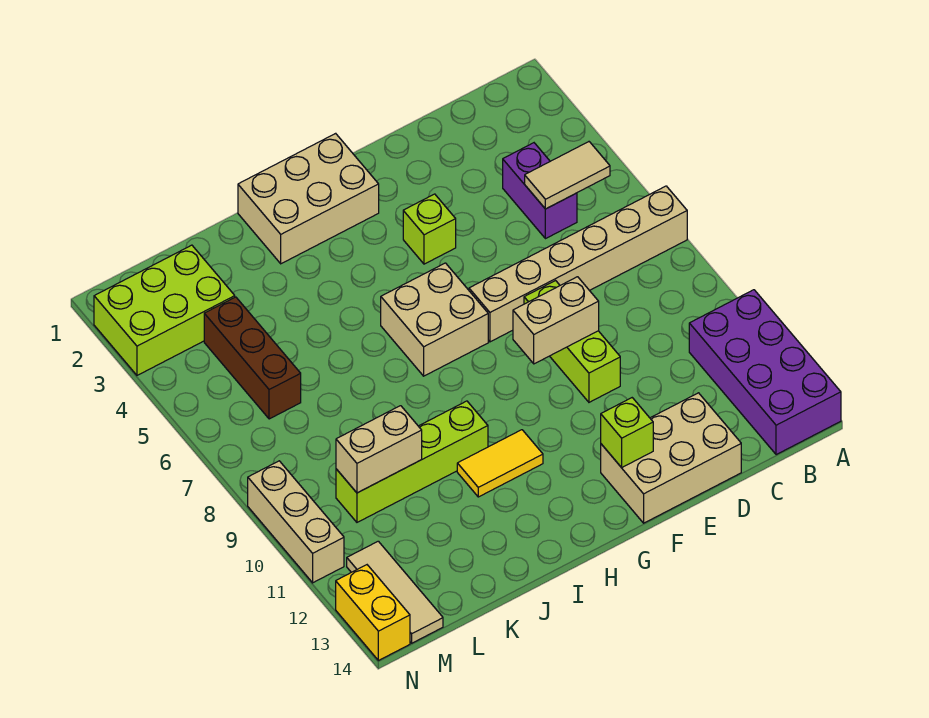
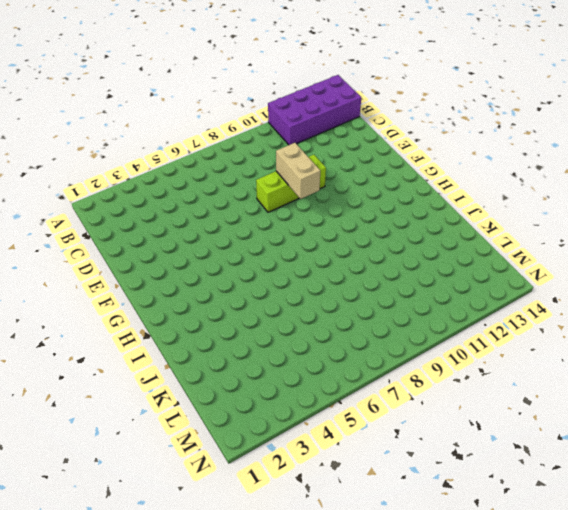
none -> tan 1x6 brick [469,186,687,342]
none -> purple 1x2 brick [503,143,577,239]
none -> tan 2x3 brick [601,393,741,523]

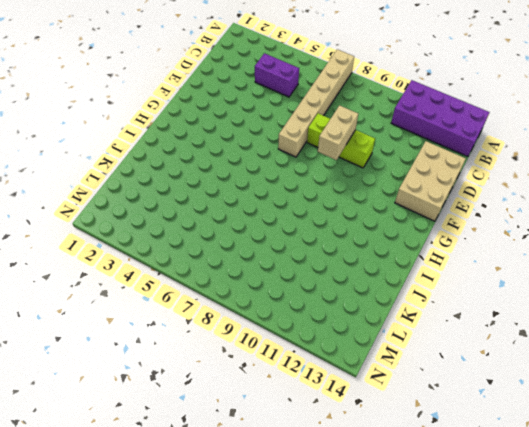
none -> lime 1x1 brick [403,194,456,264]
none -> tan 2x3 brick [238,133,379,264]
none -> tan 2x2 brick [381,263,488,376]

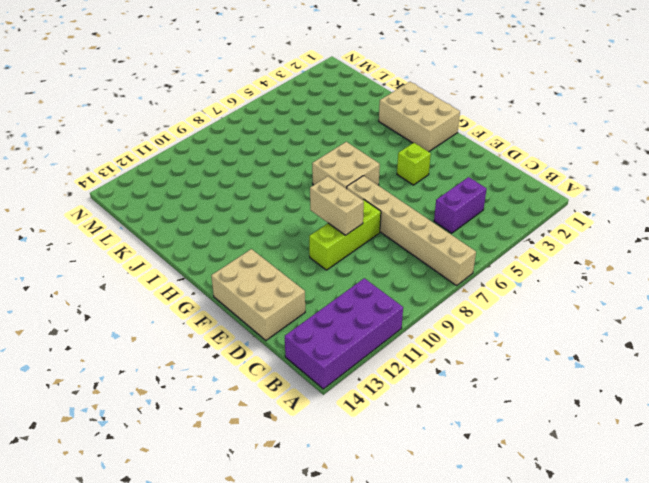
none -> yellow 1x2 tile [457,430,543,497]
none -> lime 1x4 brick [336,401,488,522]
none -> lime 2x3 brick [94,245,235,375]

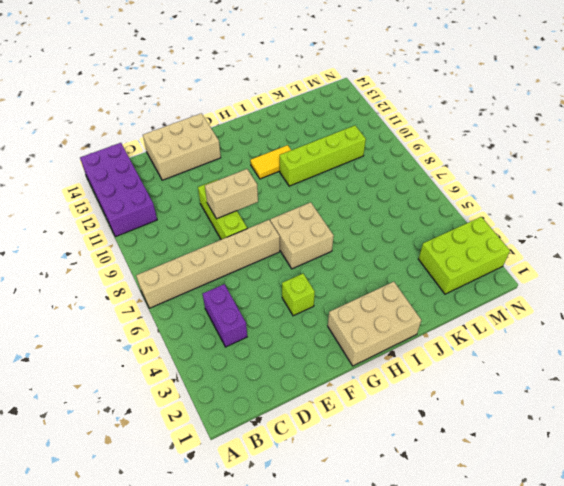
none -> brown 1x3 brick [204,297,301,419]
none -> tan 1x3 tile [347,541,443,643]
none -> tan 1x3 brick [248,461,344,583]

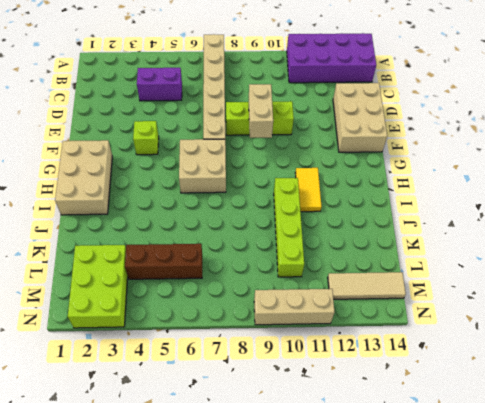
none -> yellow 1x2 brick [336,565,410,661]
none -> tan 1x2 tile [525,142,610,209]
none -> lime 1x1 brick [601,398,653,468]

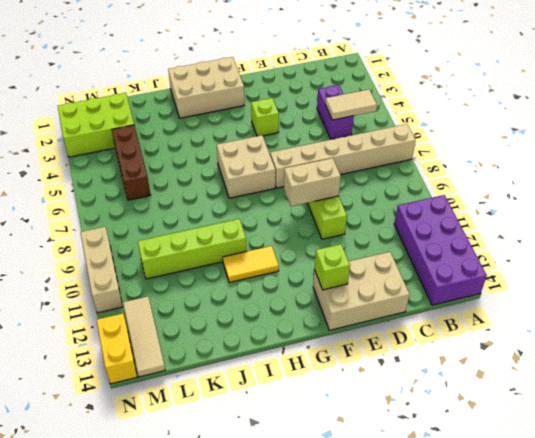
none -> tan 1x2 brick [336,406,422,493]

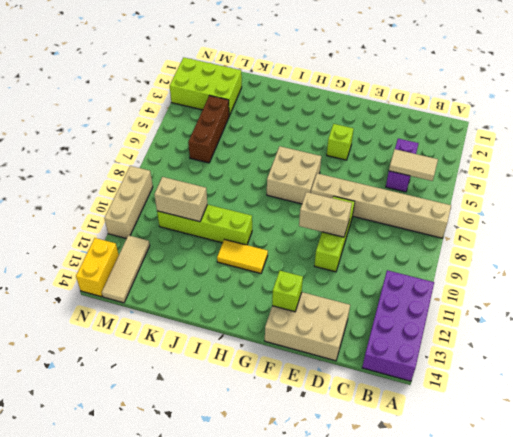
none -> tan 2x3 brick [238,133,379,264]

